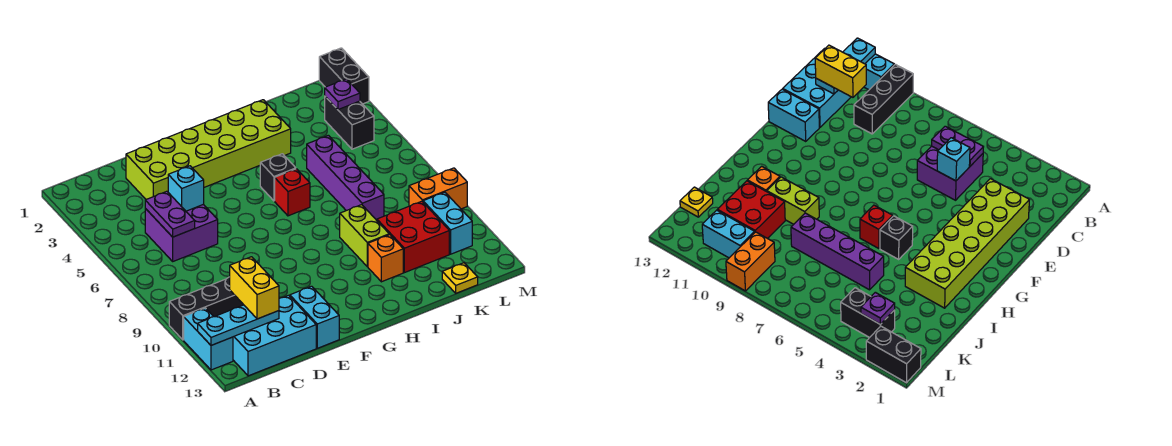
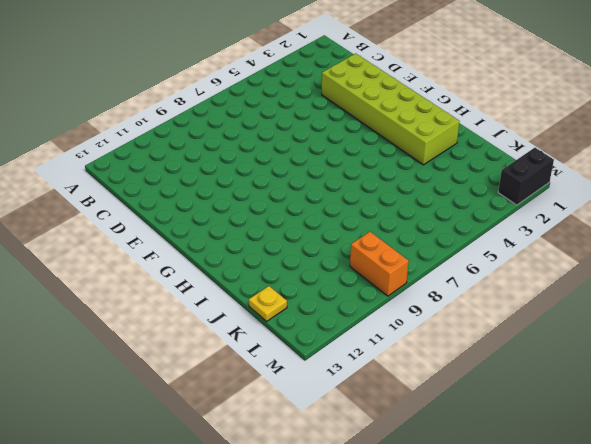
none -> black 1x3 brick [169,277,243,340]
none -> cyan 1x2 brick [184,308,233,370]
none -> cyan 2x3 brick [233,295,316,376]

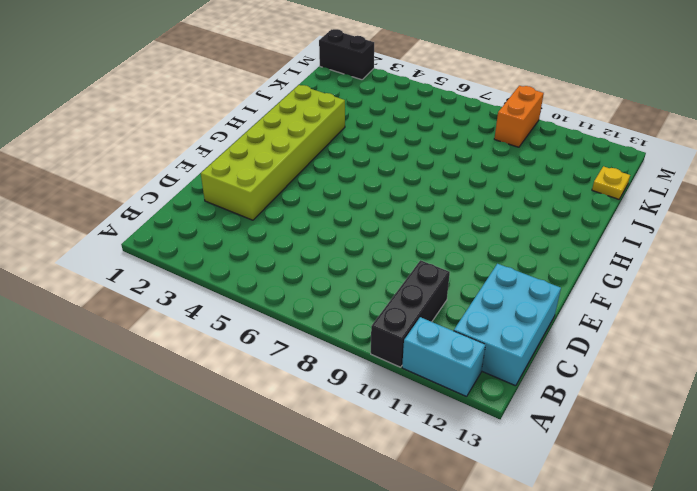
none -> purple 2x2 brick [145,204,218,261]
none -> cyan 1x2 brick [290,286,339,348]
none -> black 1x1 brick [260,154,296,201]

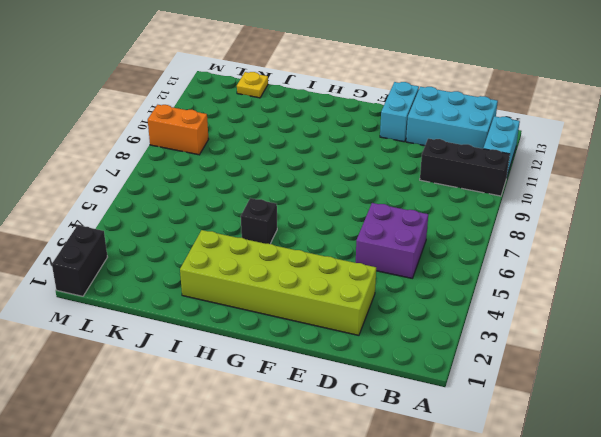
none -> red 1x1 brick [275,169,310,216]
none -> lime 1x2 brick [340,205,389,267]
none -> orange 1x1 brick [368,235,403,282]

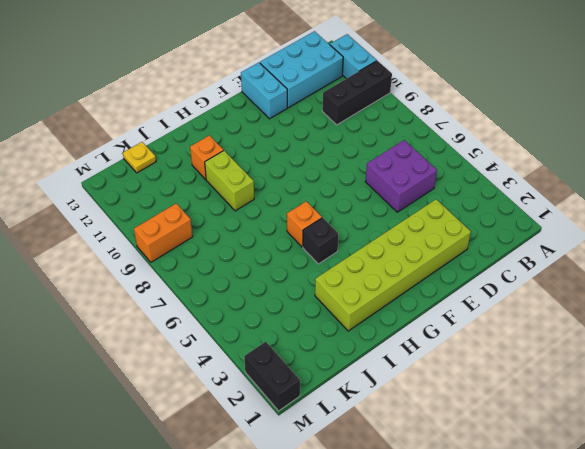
orange 1x1 brick [287,201,322,247] -> red 1x1 brick [275,169,310,216]
none -> purple 1x4 brick [307,135,384,220]
none -> red 2x2 brick [377,201,449,273]
none -> black 1x2 brick [325,96,374,149]

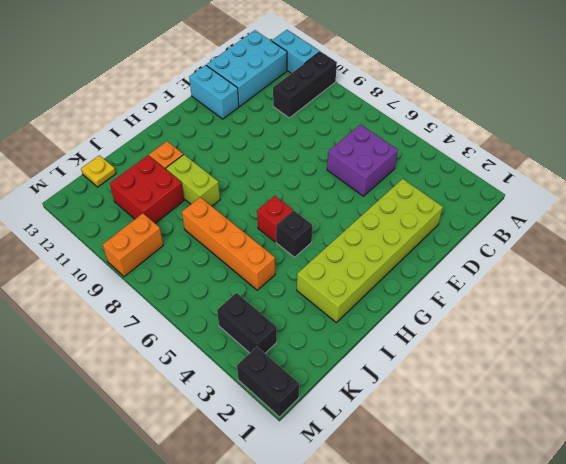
orange 1x4 brick [182,197,275,290] -> purple 1x4 brick [307,135,384,220]
none -> cyan 1x2 brick [423,192,472,254]
none -> cyan 1x3 plate [198,305,279,345]
none -> purple 1x2 plate [145,191,195,237]

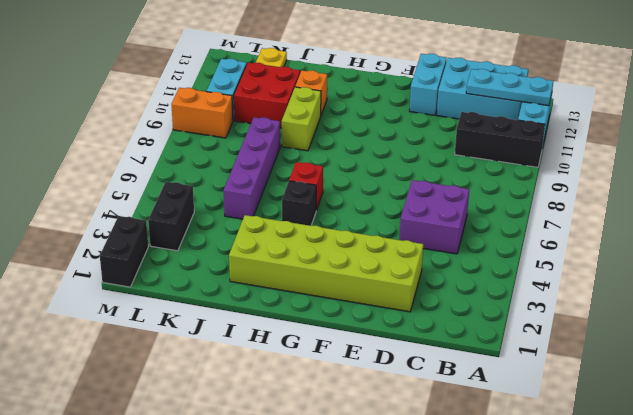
none -> purple 1x2 plate [145,191,195,237]
none -> cyan 1x1 brick [168,166,204,211]
none -> purple 1x1 plate [325,79,360,110]

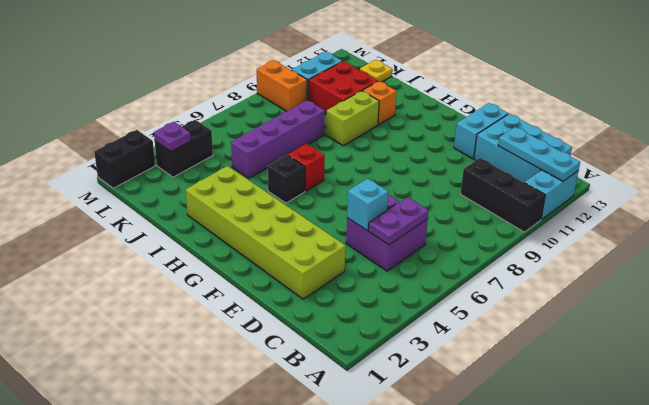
none -> yellow 1x2 brick [230,257,279,319]

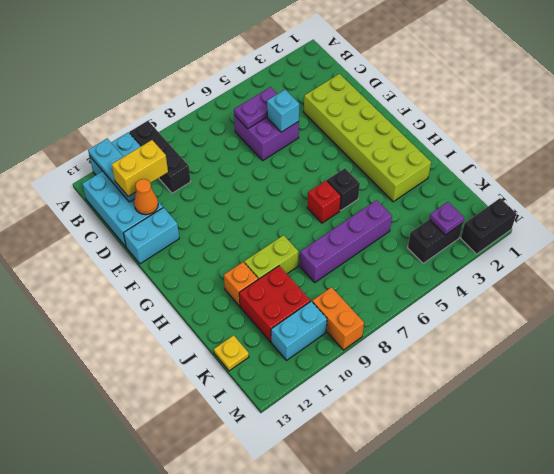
orange 1x1 cone [134,179,158,215] -> none

